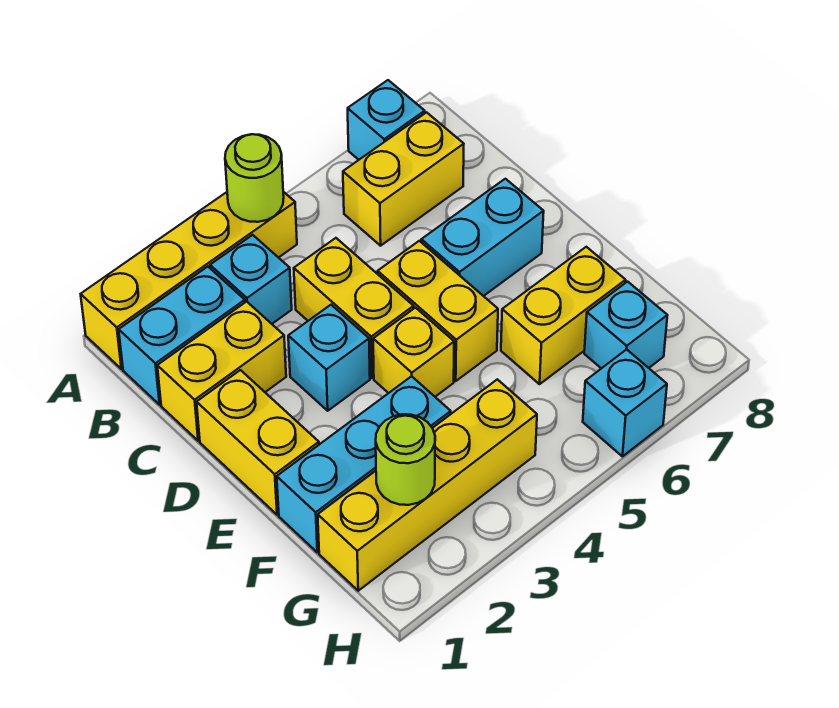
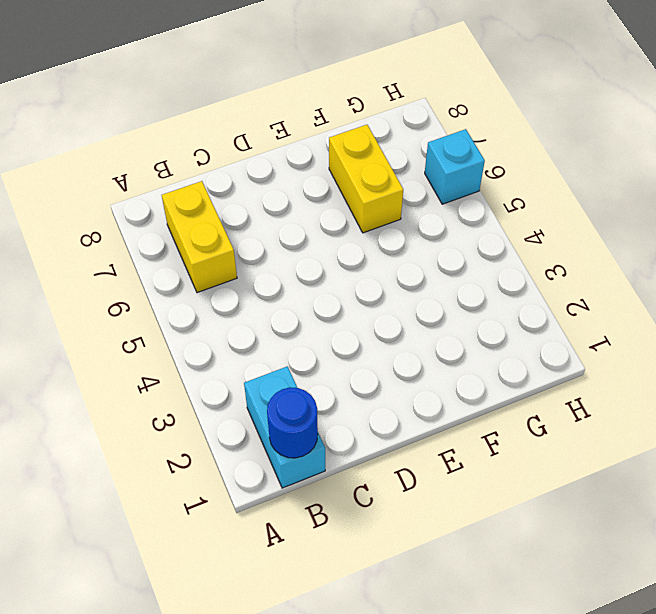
blue 1x1 round brick [267,387,318,458] -> none
none -> yellow 1x4 brick [81,192,297,369]
none -> cyan 1x1 brick [348,80,425,160]
none -> cyan 1x1 brick [210,235,292,324]

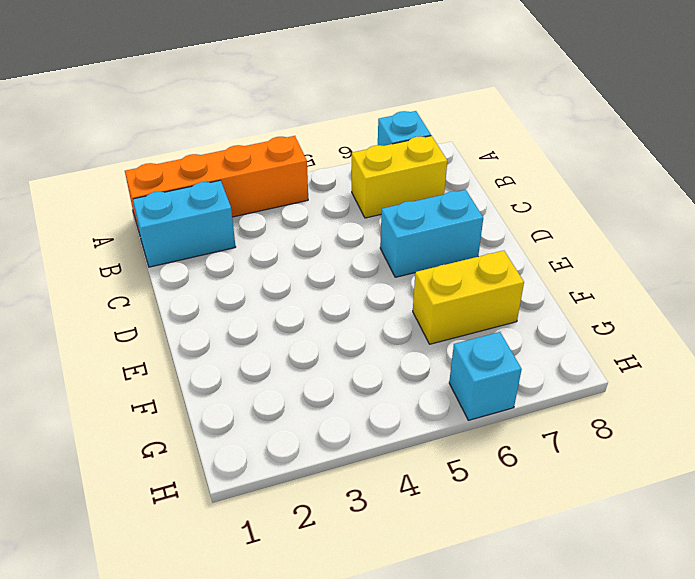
orange 1x4 brick [125,136,308,234] -> yellow 1x4 brick [81,192,297,369]
none -> cyan 1x1 brick [210,235,292,324]
none -> yellow 1x2 brick [157,302,286,441]
none -> yellow 1x2 brick [294,238,414,378]

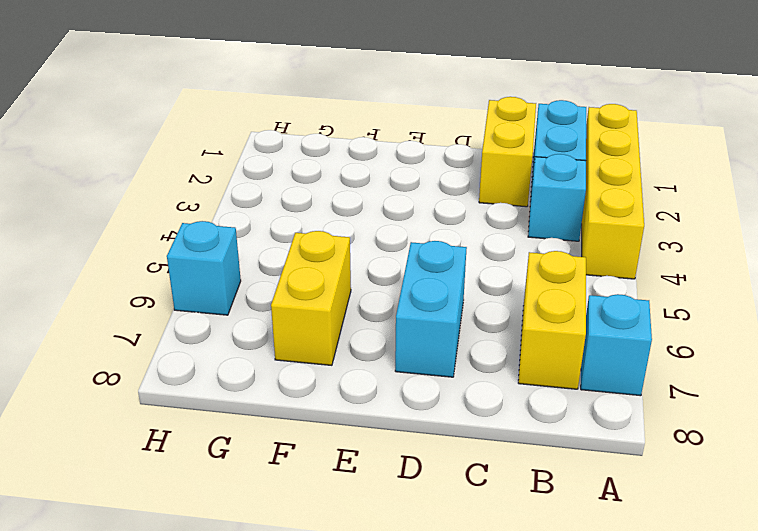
none -> yellow 1x2 brick [294,238,414,378]
none -> yellow 1x2 brick [197,370,319,515]
none -> cyan 1x1 brick [288,305,370,411]

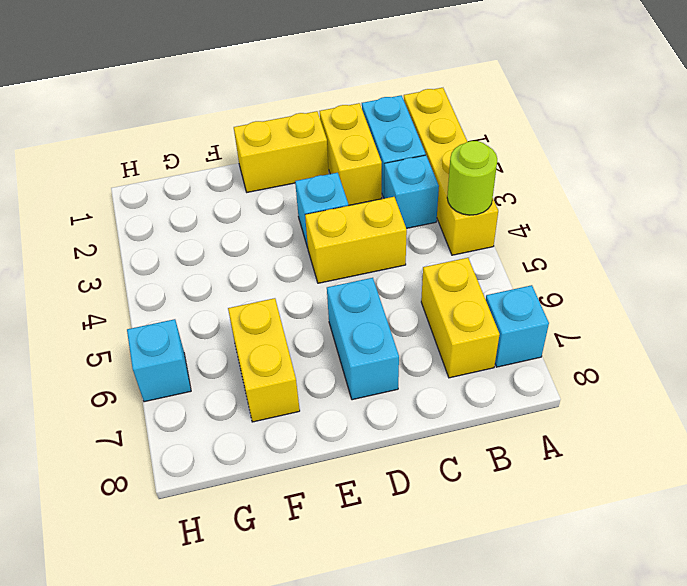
none -> yellow 1x2 brick [378,241,498,381]
none -> yellow 1x1 brick [373,308,454,397]
none -> cyan 1x3 brick [277,376,451,552]

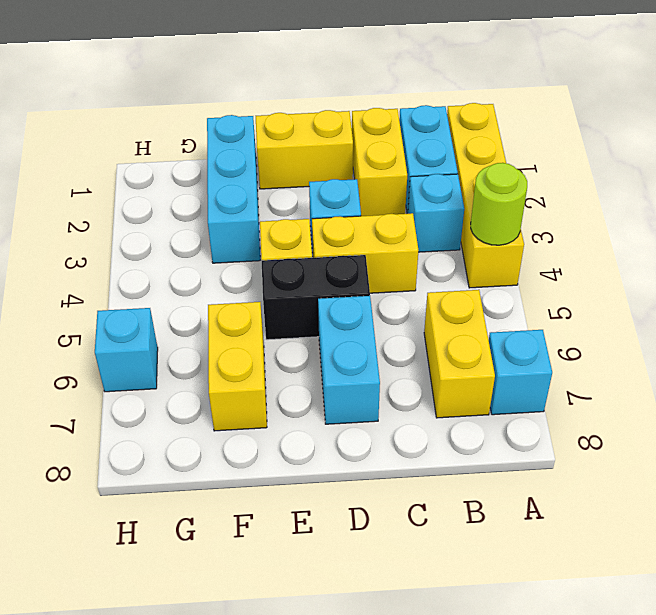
black 1x2 brick [261,255,370,340] -> yellow 1x2 brick [378,241,498,381]
none -> yellow 1x4 brick [318,379,537,591]
none -> cyan 1x1 brick [584,282,667,368]
none -> lime 1x1 round brick [376,414,435,505]

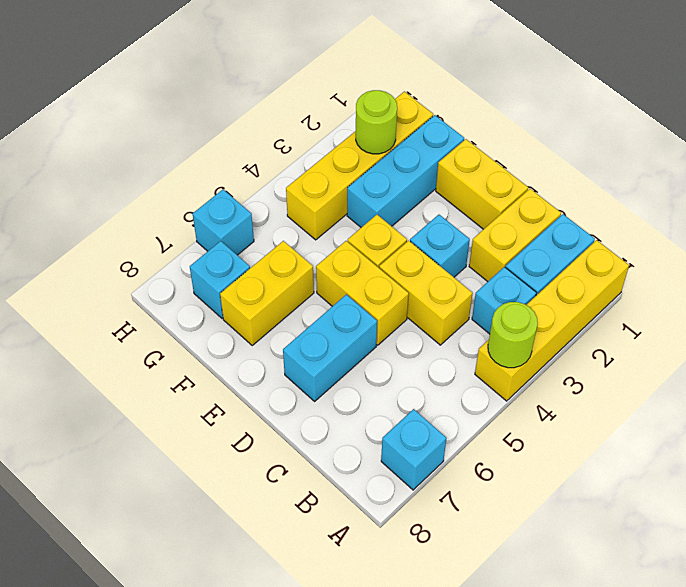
none -> yellow 1x2 brick [343,112,464,246]

